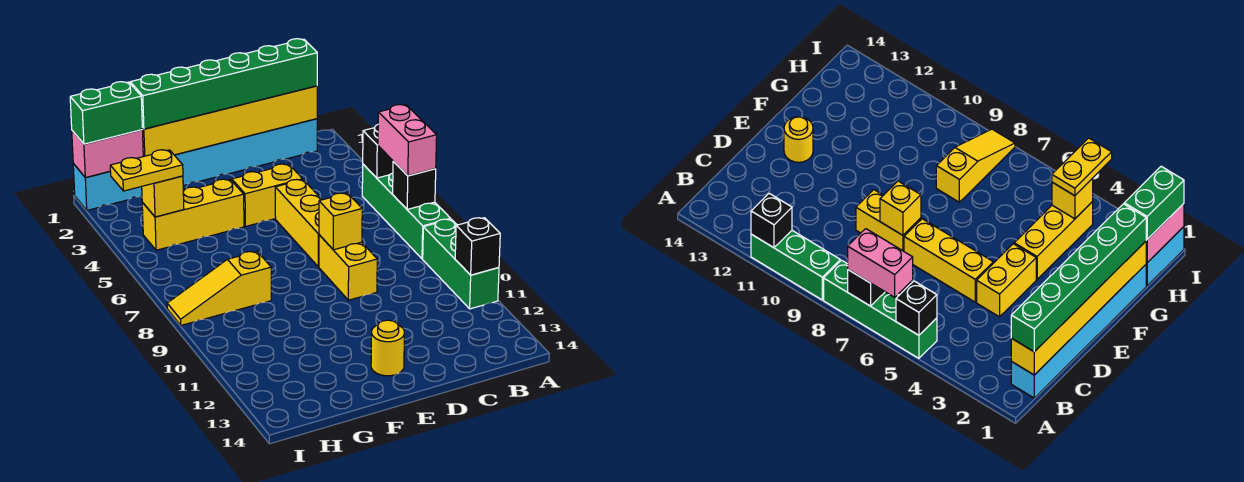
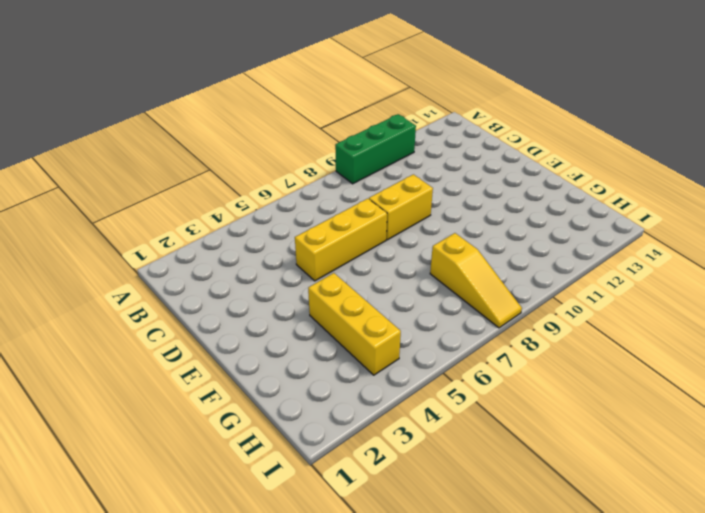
none -> green 1x4 brick [362,164,451,259]
none -> cyan 1x6 brick [175,119,317,186]
none -> yellow 1x2 brick [232,164,303,226]

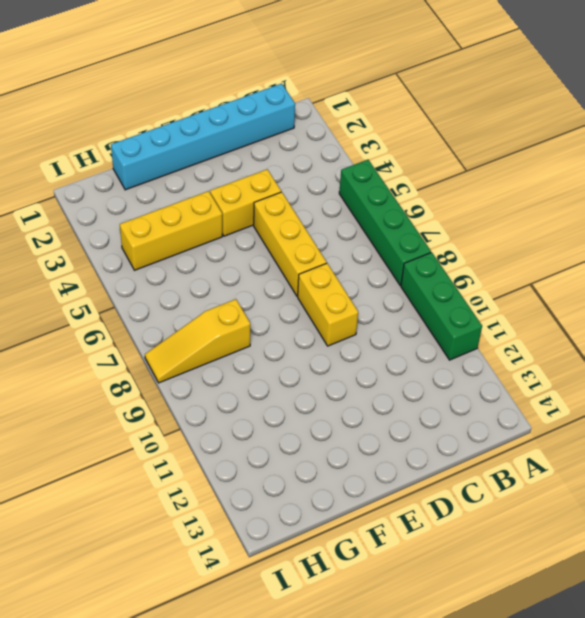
none -> yellow 1x1 round brick [371,320,404,376]
none -> cyan 1x2 brick [73,164,142,210]
none -> black 1x1 brick [363,125,393,178]

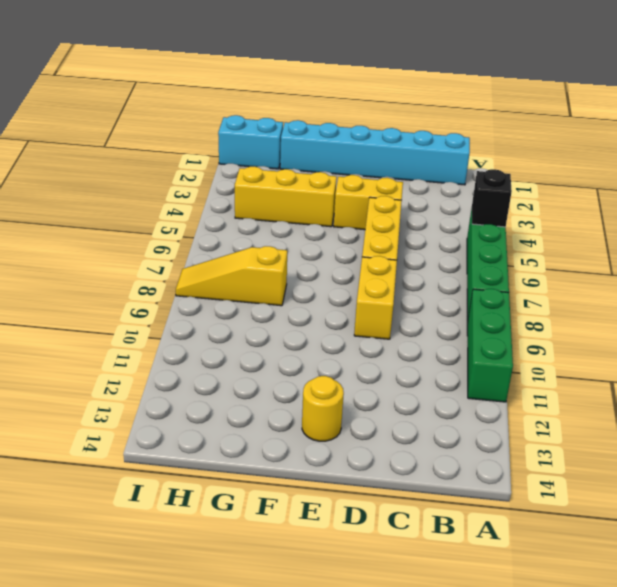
none -> black 1x1 brick [393,162,436,209]
none -> black 1x1 brick [455,218,500,275]
none -> yellow 1x6 brick [142,86,317,157]

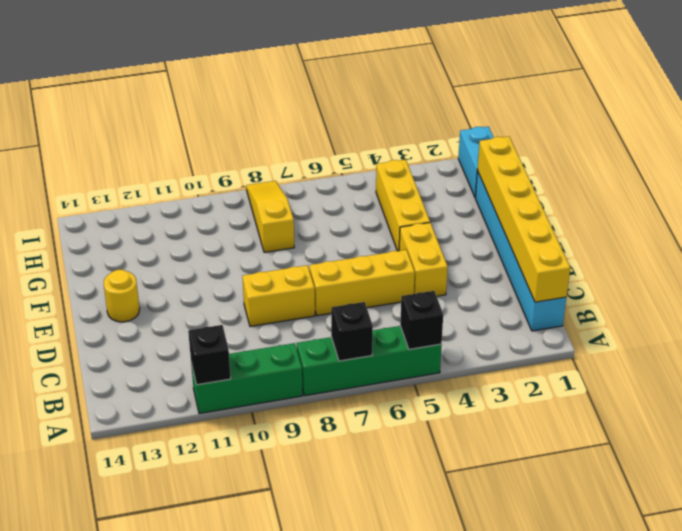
none -> yellow 1x1 brick [319,193,362,250]
none -> pink 1x2 brick [72,130,143,178]
none -> yellow 1x1 brick [142,176,184,217]

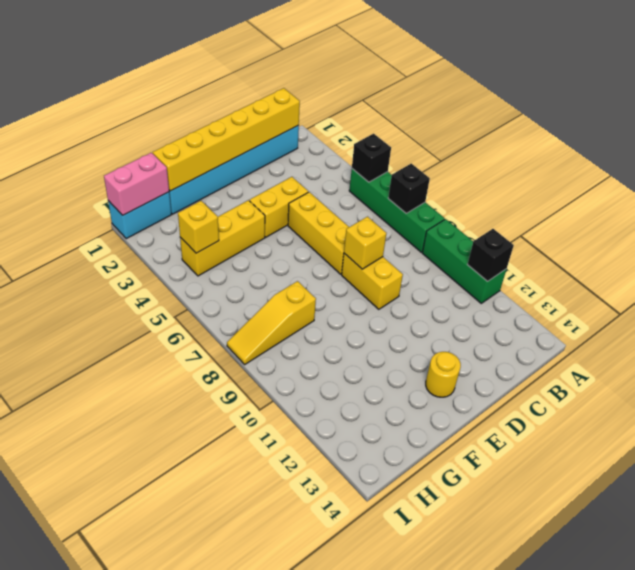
none -> pink 1x2 brick [378,105,437,176]
none -> green 1x6 brick [130,39,317,129]
none -> green 1x2 brick [70,82,142,144]

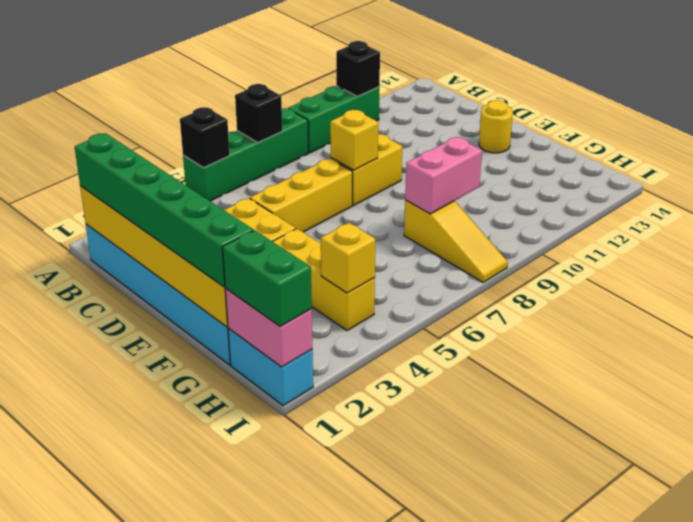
pink 1x2 brick [405,137,482,214] -> pink 1x2 brick moved to [378,105,437,176]
none -> yellow 1x2 plate [110,150,183,191]

